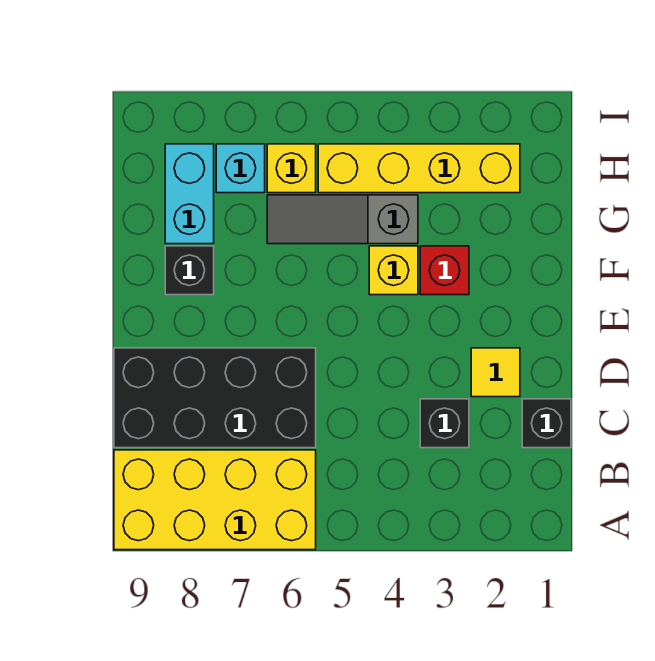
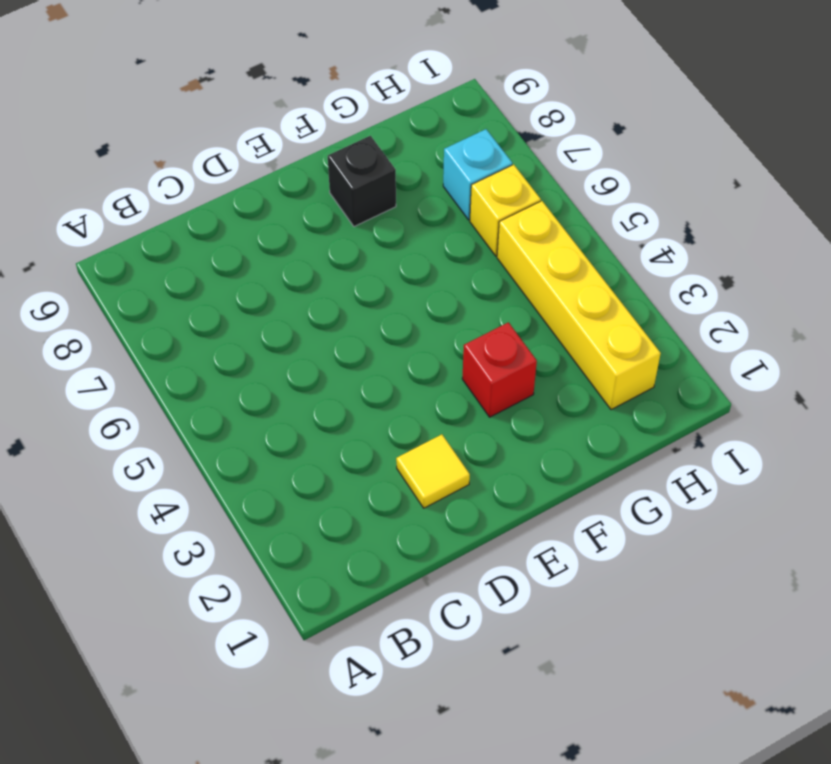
none -> yellow 2x4 brick [114,450,316,550]
none -> black 1x1 brick [522,399,571,448]
none -> black 1x1 brick [420,399,469,448]

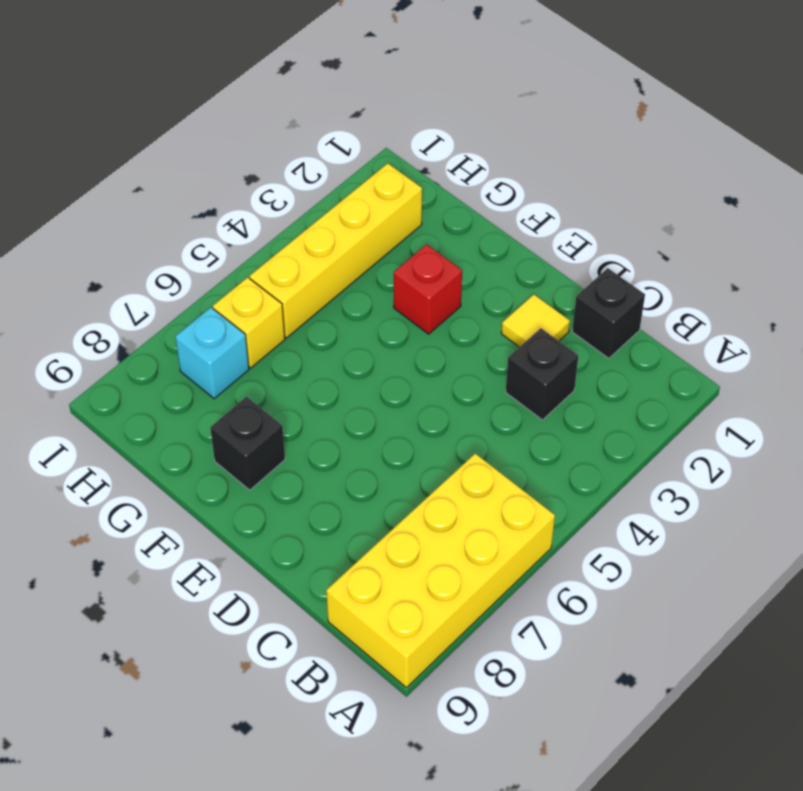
none -> black 2x4 brick [114,348,316,448]
none -> yellow 1x1 brick [369,246,418,295]
none -> grey 1x3 slope [267,195,418,244]

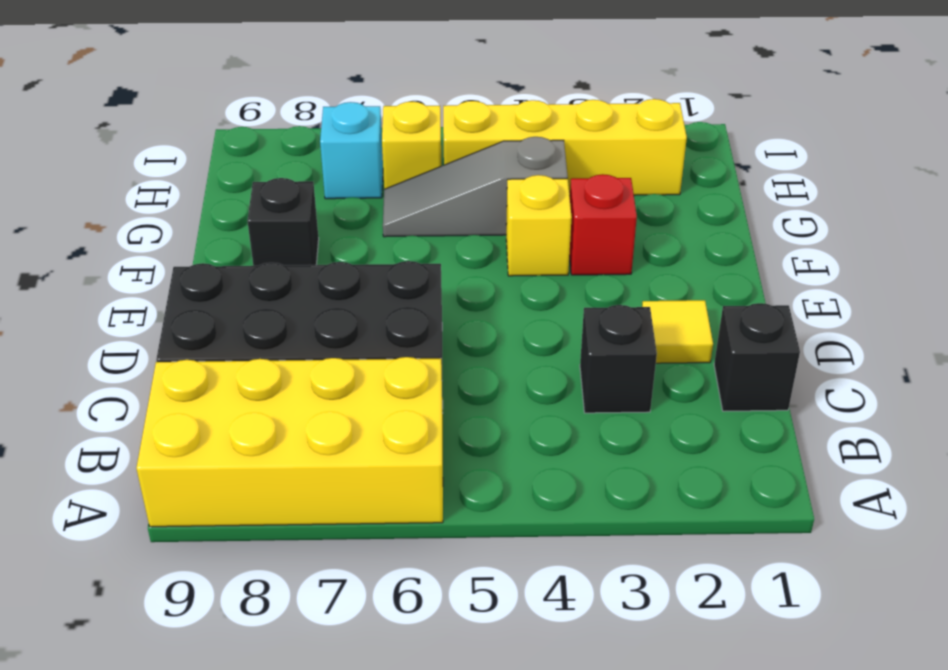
none -> cyan 1x2 brick [165,144,214,244]

